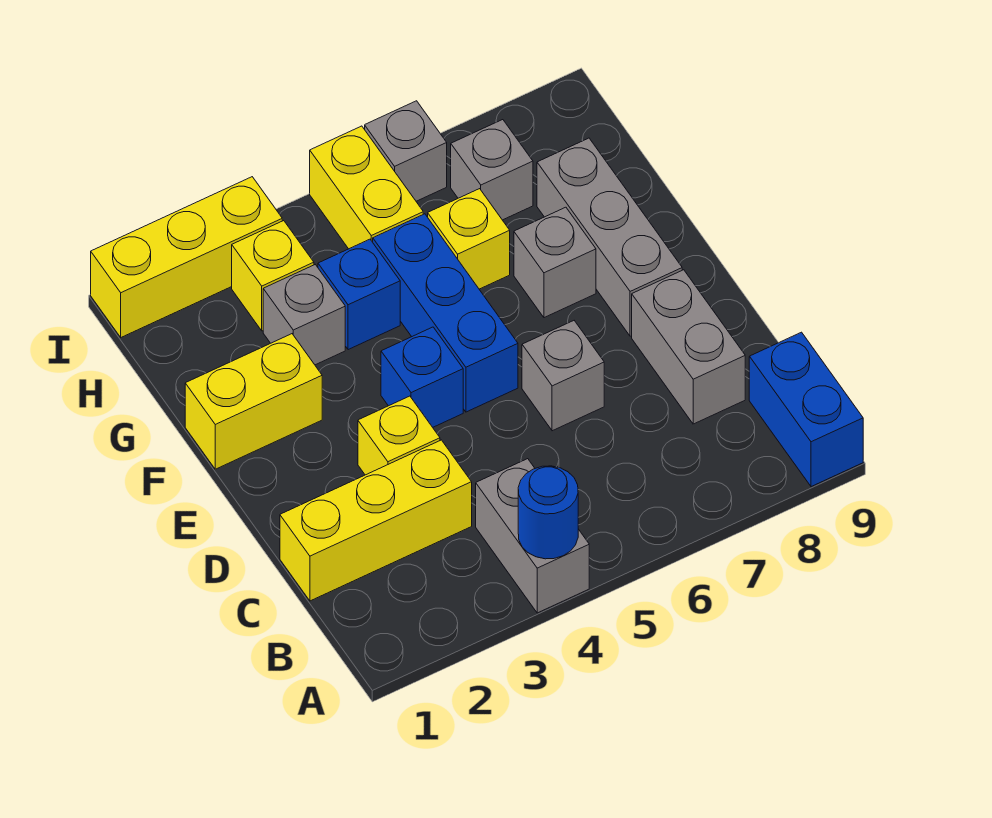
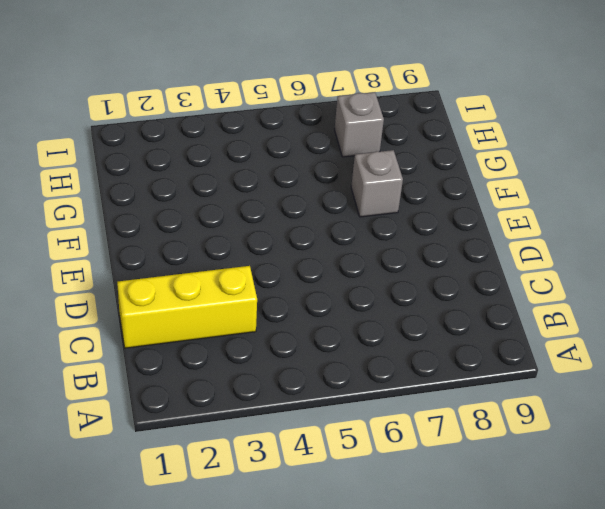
none -> grey 1x2 brick [476,459,589,613]
none -> blue 1x2 brick [749,332,863,487]
none -> grey 1x2 brick [632,270,745,424]

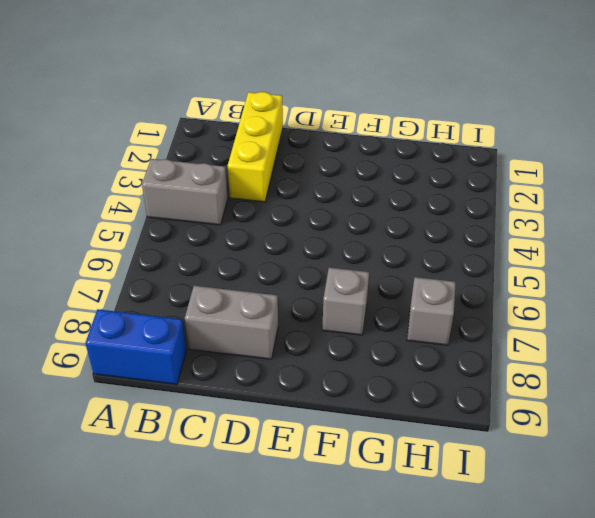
none -> yellow 1x1 brick [358,396,440,475]
none -> grey 1x1 brick [522,321,604,431]
none -> blue 1x1 brick [381,327,463,427]

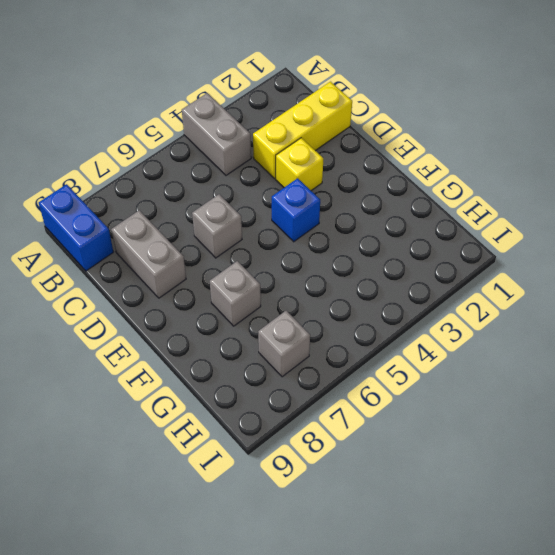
none -> blue 1x3 brick [373,214,518,412]
none -> grey 1x3 brick [537,138,682,336]
none -> yellow 1x2 brick [185,334,322,469]

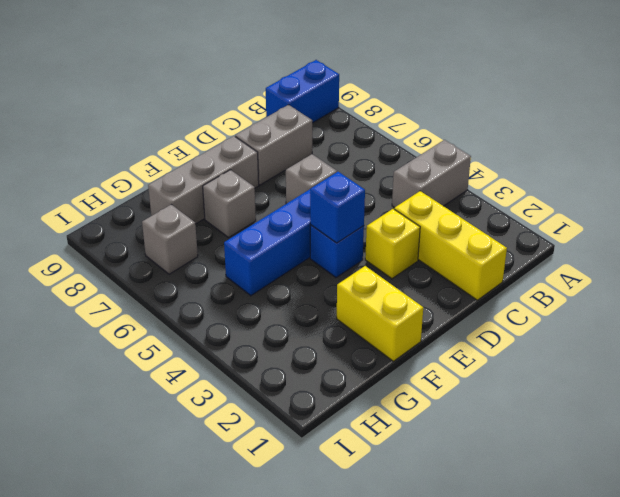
blue 1x1 brick [310,172,365,243] -> blue 1x1 brick moved to [318,239,400,350]
none -> grey 1x1 brick [263,265,345,365]
none -> yellow 1x1 brick [428,189,510,289]
none -> yellow 1x1 brick [232,221,314,331]

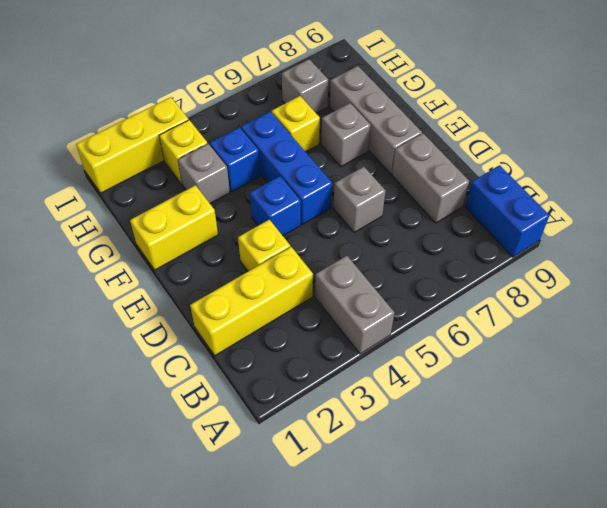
none -> yellow 1x2 brick [310,126,423,249]
none -> grey 1x1 brick [365,101,447,201]
none -> blue 1x1 round brick [518,466,578,559]

